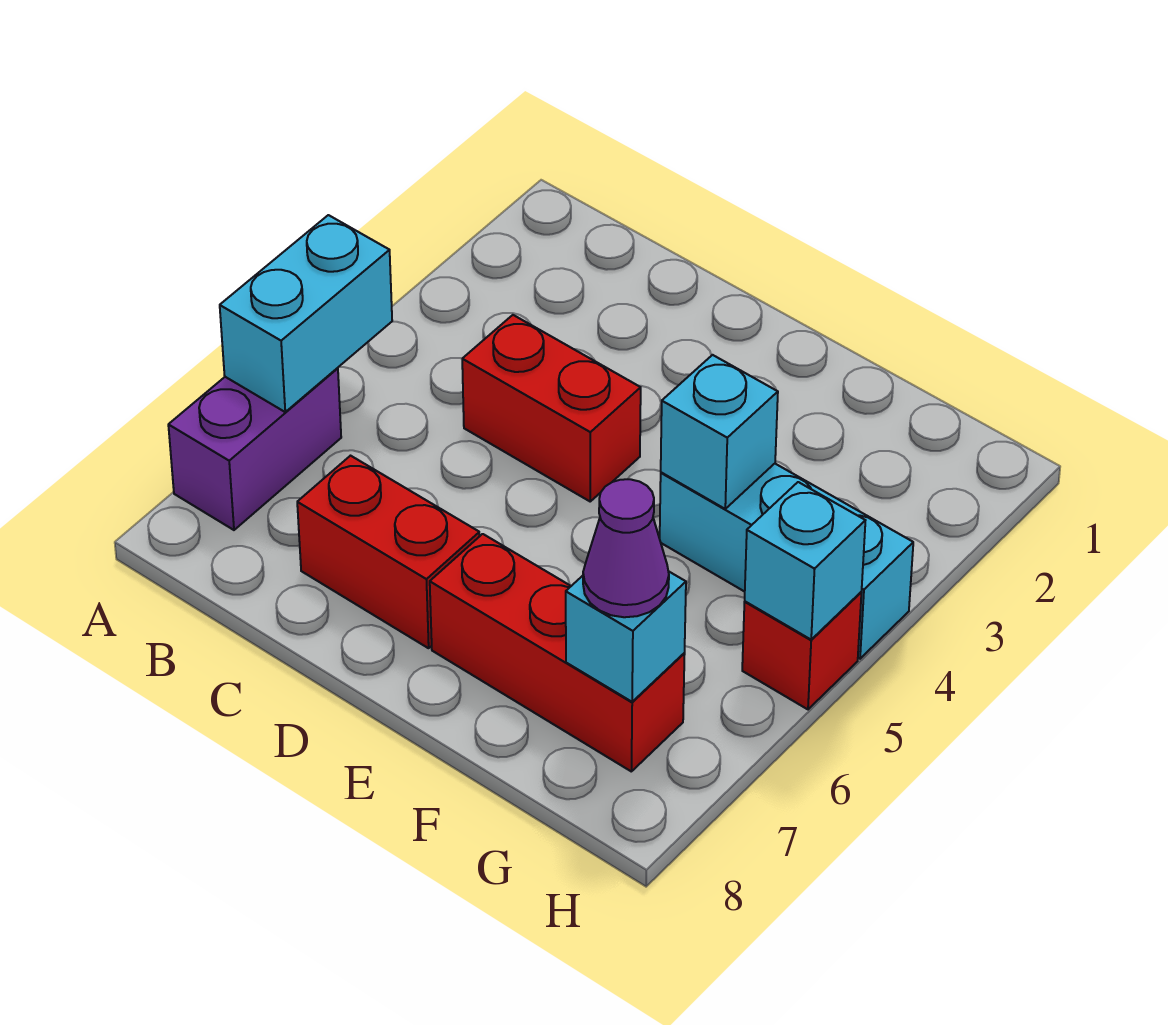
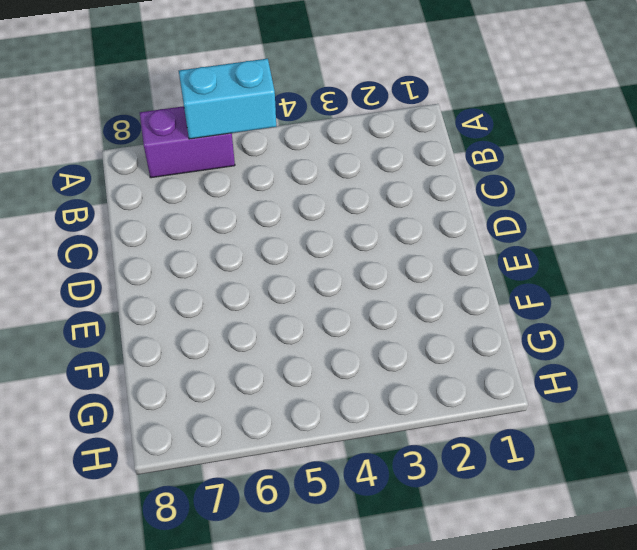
none -> red 1x2 brick [462,315,641,501]
none -> red 1x2 brick [297,456,480,648]

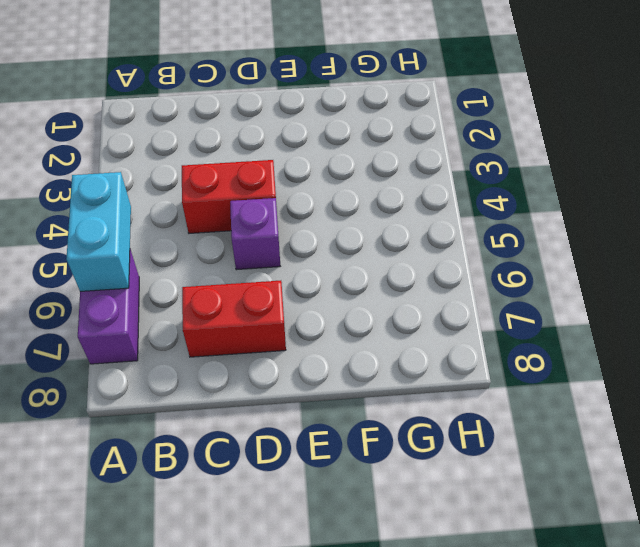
purple 1x1 brick [230,198,280,270] -> none
none -> red 1x3 brick [430,534,685,772]
none -> cyan 1x3 brick [660,464,913,659]

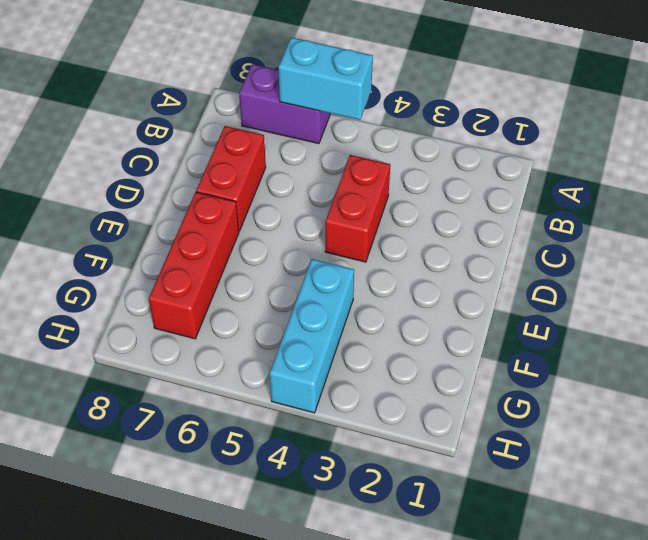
none -> red 1x1 brick [742,592,861,709]
none -> cyan 1x1 brick [661,355,778,509]

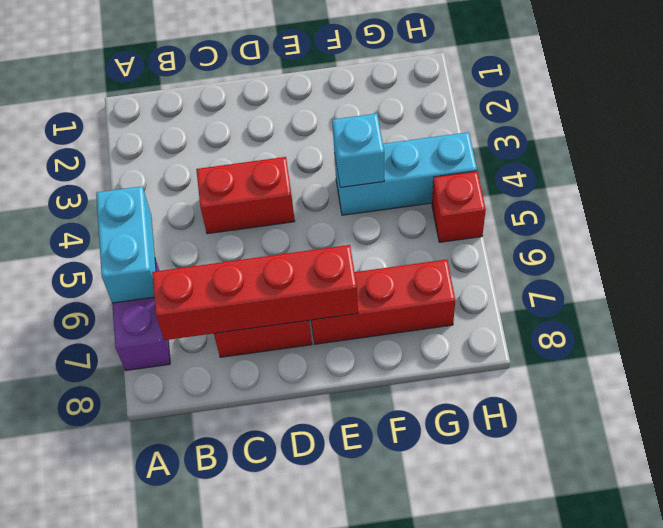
red 1x4 brick [152,245,358,340] -> none
none -> cyan 1x1 brick [566,571,686,702]
none -> cyan 1x1 brick [745,482,865,640]

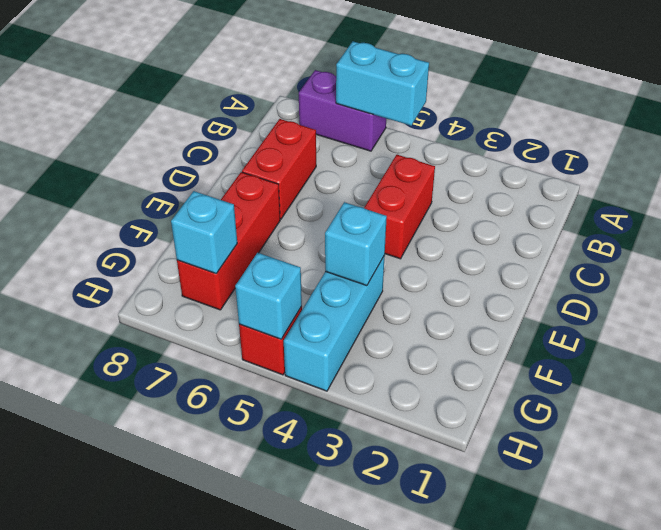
none -> purple 1x1 cone [583,479,669,617]

